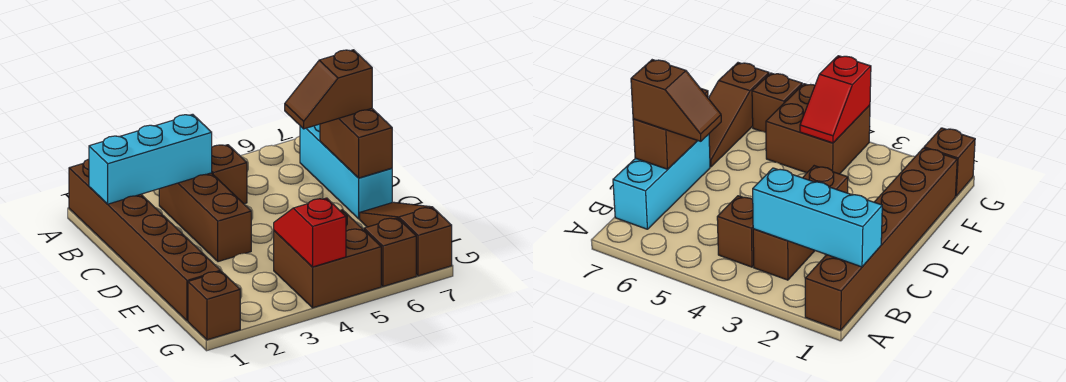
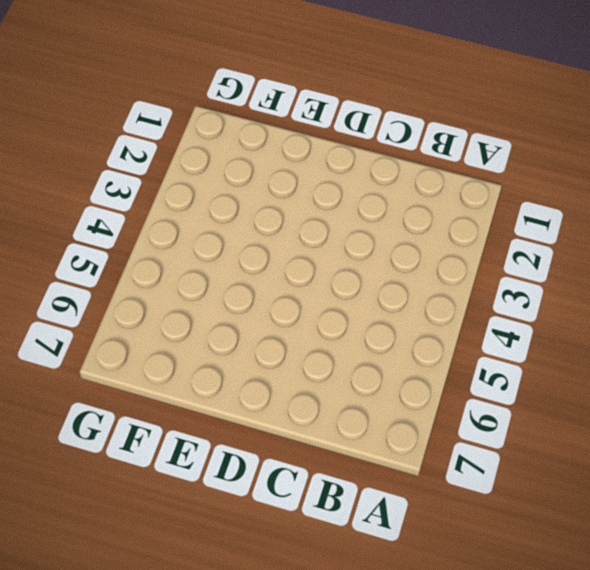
none -> brown 1x6 brick [69,159,221,321]
none -> brown 1x3 brick [159,173,251,262]
none -> brown 1x1 brick [212,145,247,204]

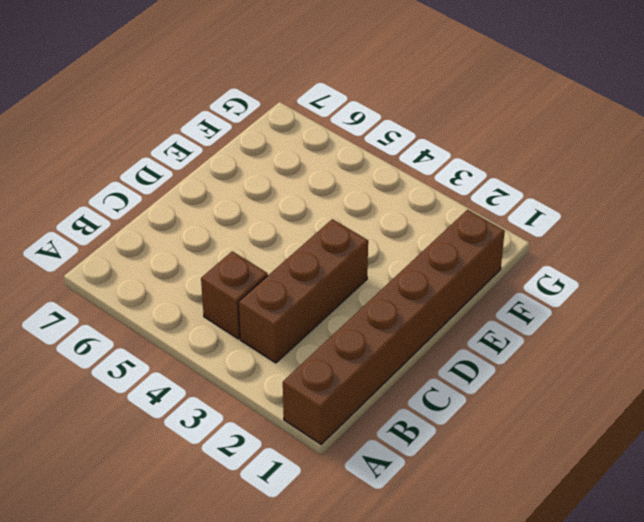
none -> cyan 1x3 brick [300,124,392,219]
none -> brown 1x3 slope [360,202,452,276]
none -> brown 2x2 brick [274,210,381,308]

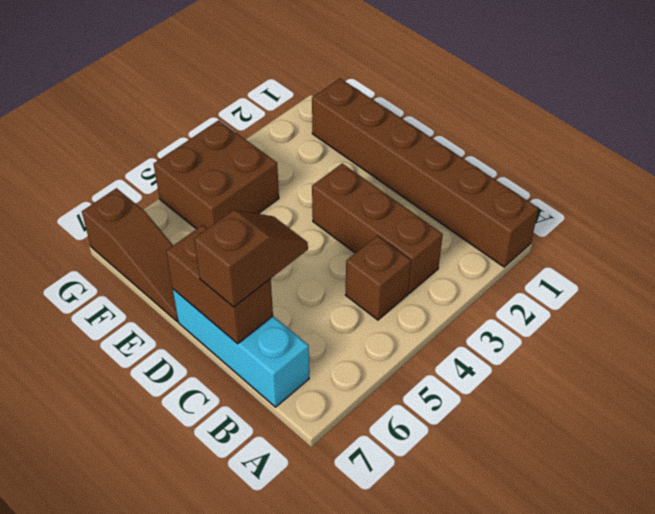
none -> brown 1x1 brick [188,271,240,340]
none -> brown 1x1 brick [364,218,416,286]
none -> cyan 1x3 brick [89,114,212,204]

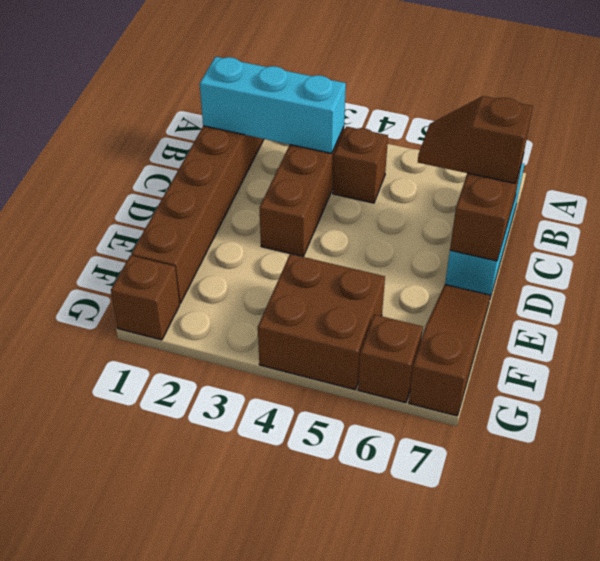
none -> red 1x2 slope [274,198,346,267]

